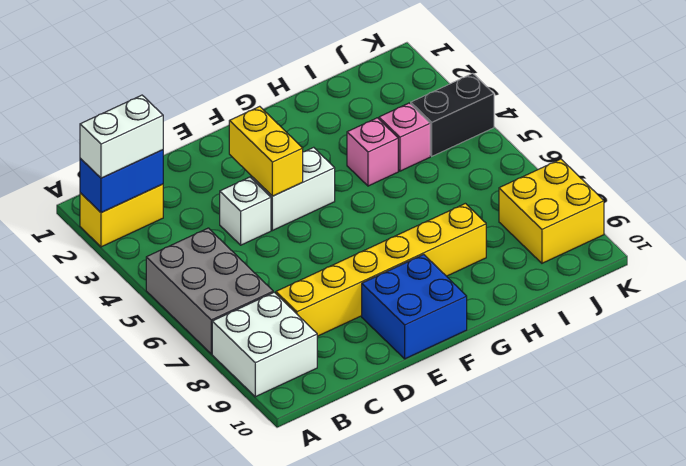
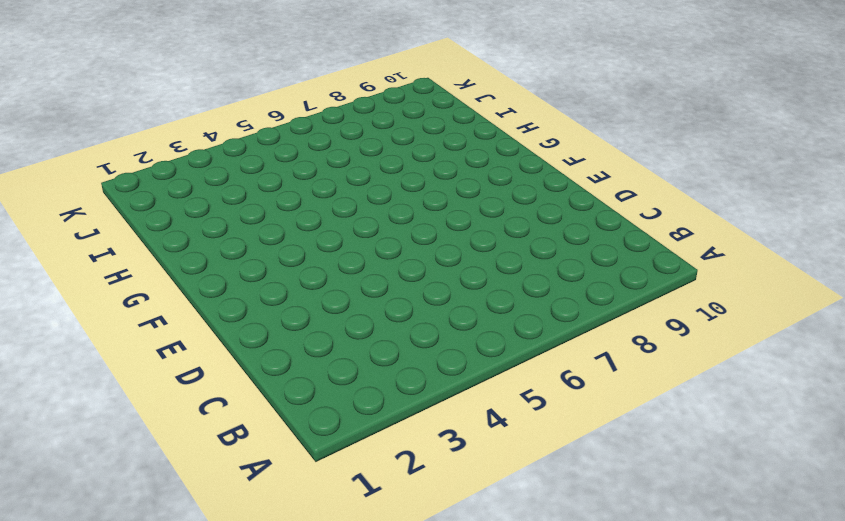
none -> yellow 1x2 brick [80,184,163,247]
none -> grey 2x3 brick [146,228,273,354]
none -> white 2x2 brick [212,292,317,397]

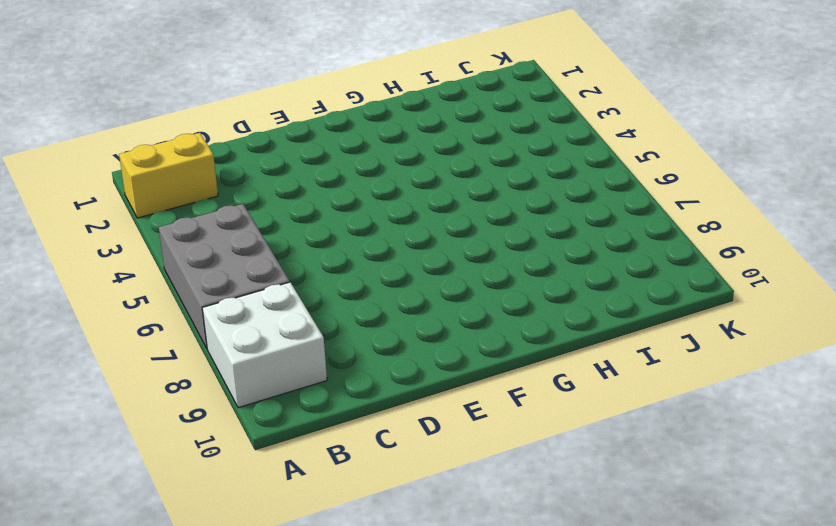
none -> yellow 1x6 brick [276,203,486,336]
none -> white 1x1 brick [220,177,271,245]
none -> white 1x2 brick [252,147,335,231]

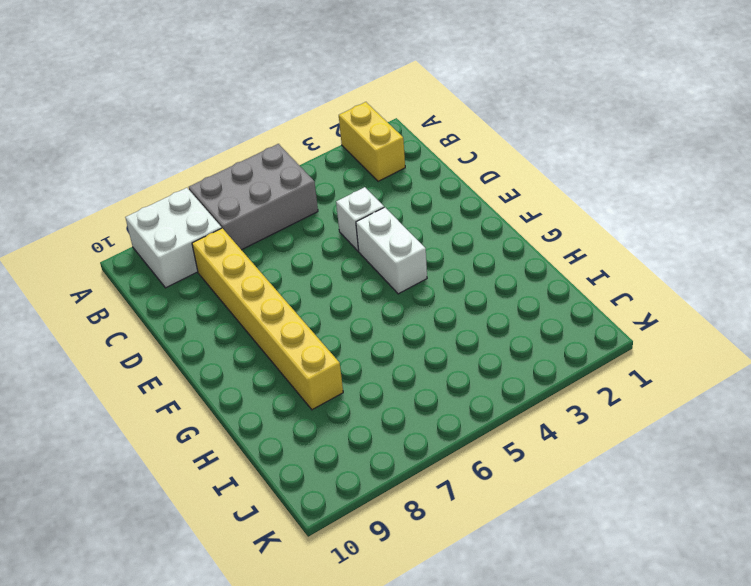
none -> blue 2x2 brick [362,255,467,359]
none -> pink 1x1 brick [347,118,398,186]
none -> pink 1x1 brick [379,103,430,171]

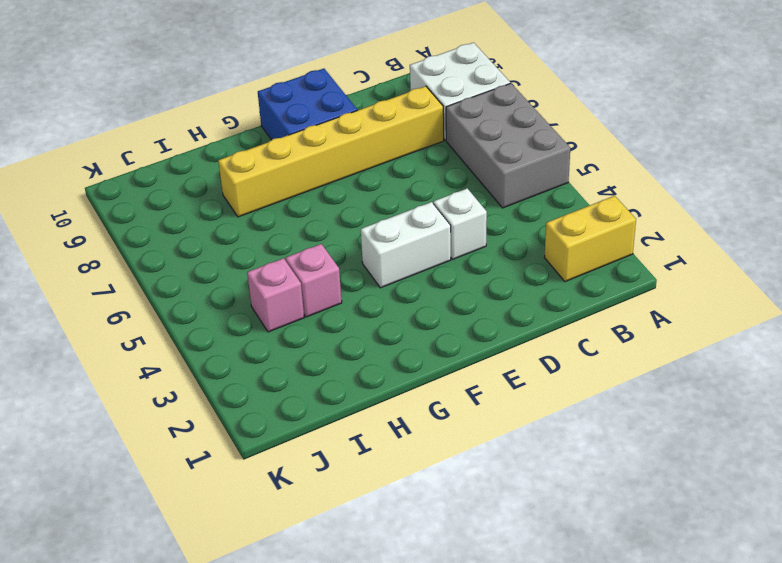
none -> black 1x2 brick [411,73,494,156]
none -> yellow 2x2 brick [499,159,604,263]
none -> blue 1x2 brick [80,150,163,213]

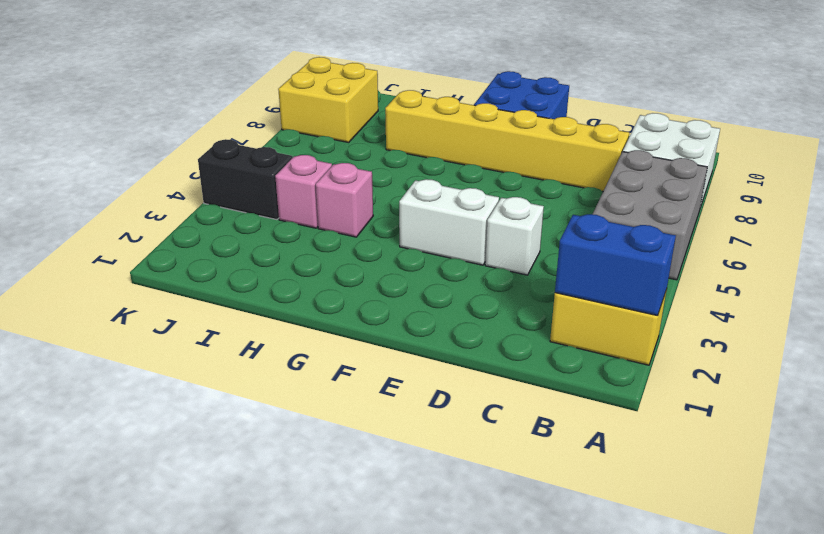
none -> yellow 1x2 brick [229,106,303,196]
none -> white 1x2 brick [80,95,163,178]

